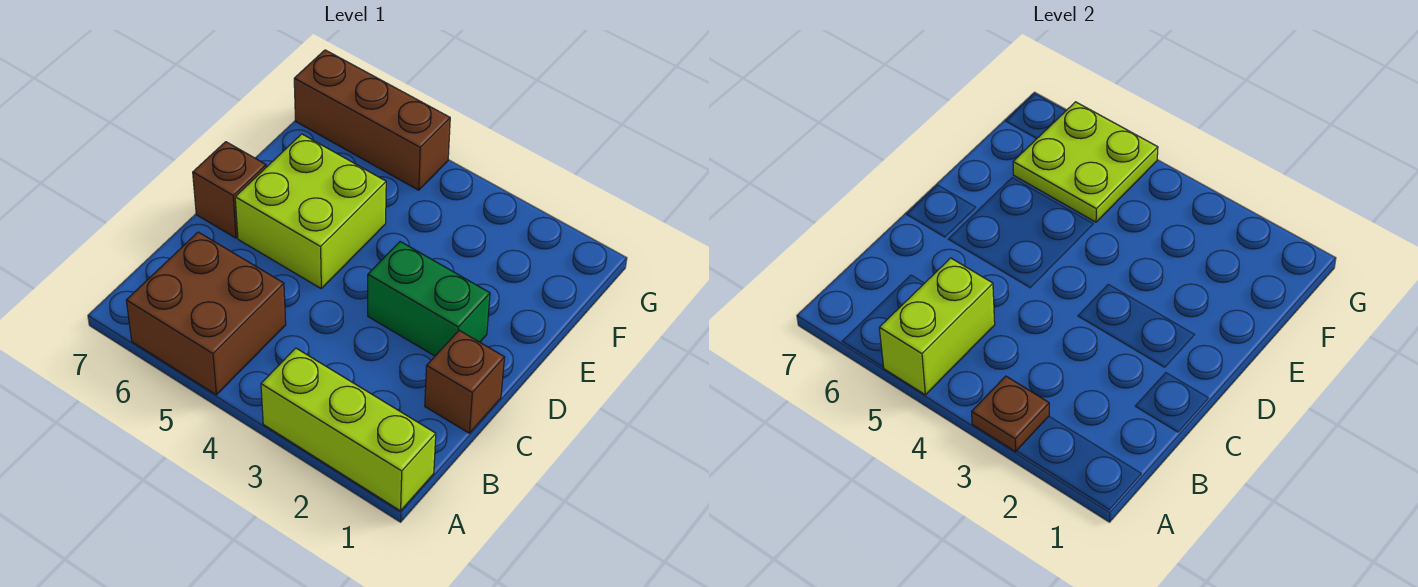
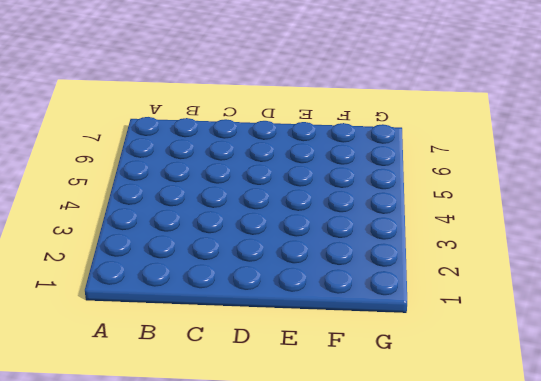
none -> lime 1x3 brick [261,348,436,511]
none -> brown 2x2 brick [126,232,286,395]

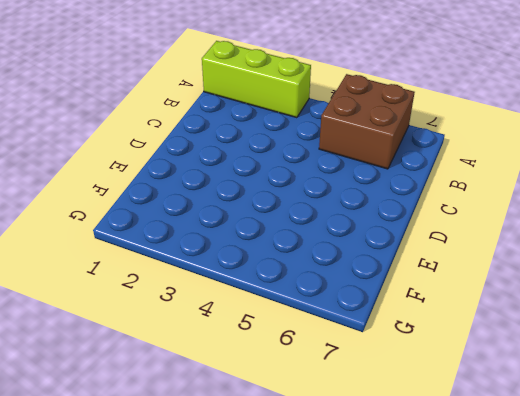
none -> brown 1x1 brick [425,330,505,433]
none -> green 1x2 brick [368,242,490,356]

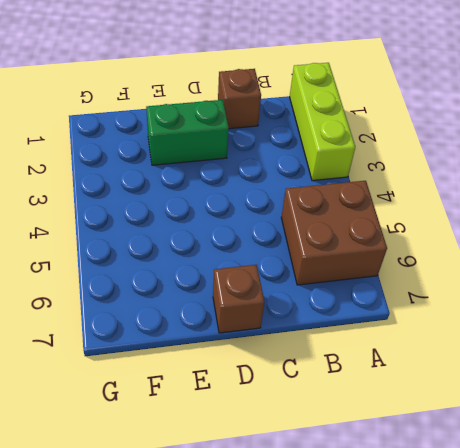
green 1x2 brick [146,100,229,165] -> green 1x2 brick turned to [368,242,490,356]
none -> lime 2x2 brick [235,134,386,288]
none -> brown 1x3 brick [294,50,450,190]

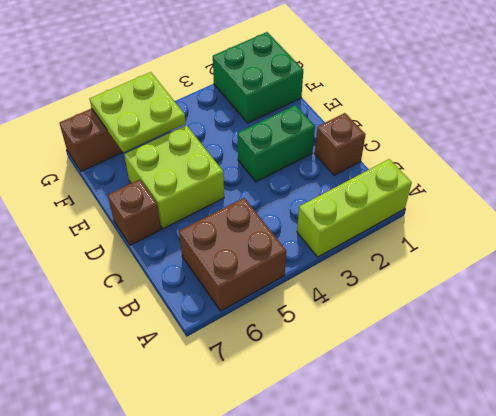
green 2x2 brick [213,32,303,123] -> none
none -> brown 1x1 plate [972,376,1049,452]
none -> lime 1x2 brick [879,258,995,395]

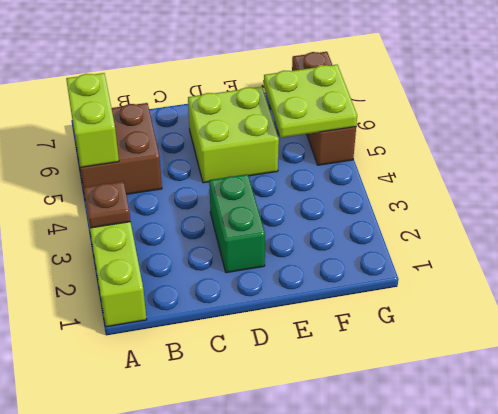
lime 1x2 brick [66,73,119,167] -> lime 1x2 brick turned to [879,258,995,395]
none -> brown 1x1 brick [425,330,505,433]
none -> brown 1x1 brick [193,142,266,238]

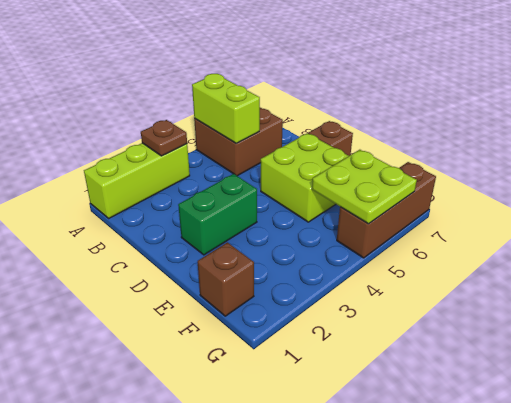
brown 1x1 brick [198,242,254,316] -> brown 1x1 brick moved to [425,330,505,433]

